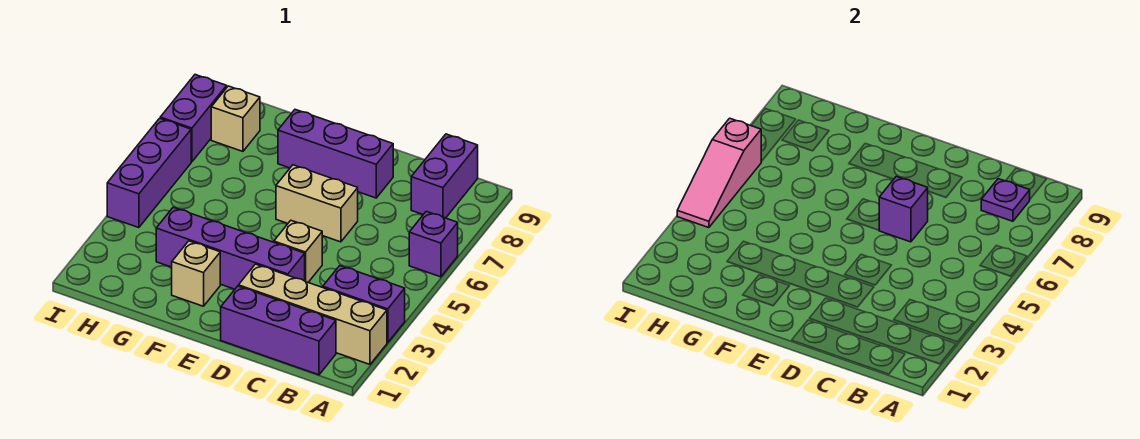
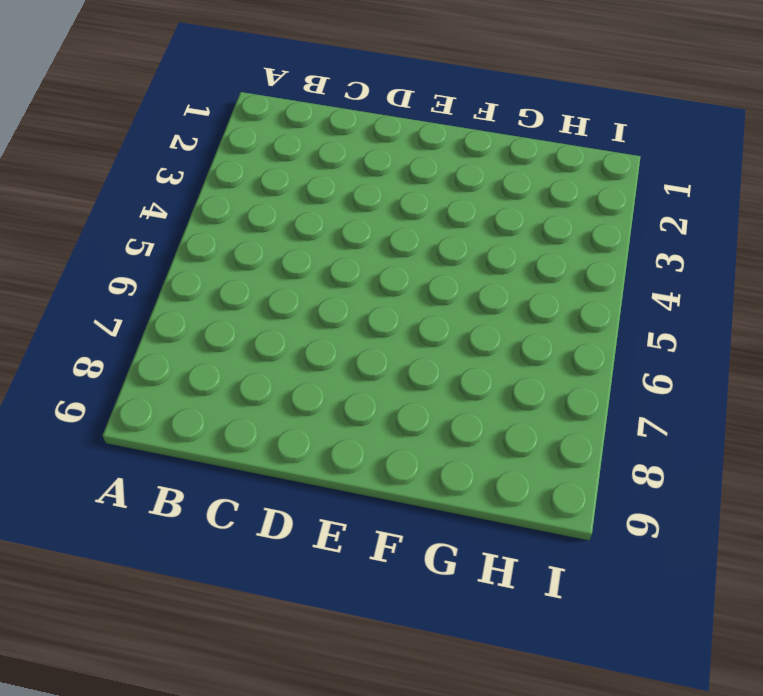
none -> tan 1x4 brick [238,264,387,364]
none -> purple 1x2 brick [323,266,405,343]
none -> purple 1x1 brick [409,211,458,277]

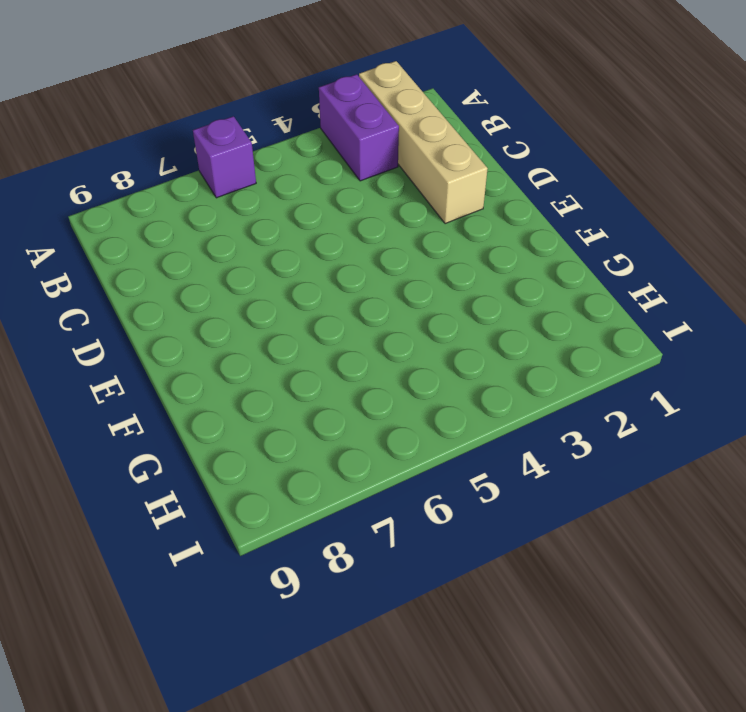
none -> purple 1x3 brick [221,286,336,375]
none -> purple 1x2 brick [411,134,478,218]
none -> purple 1x4 brick [156,207,305,289]

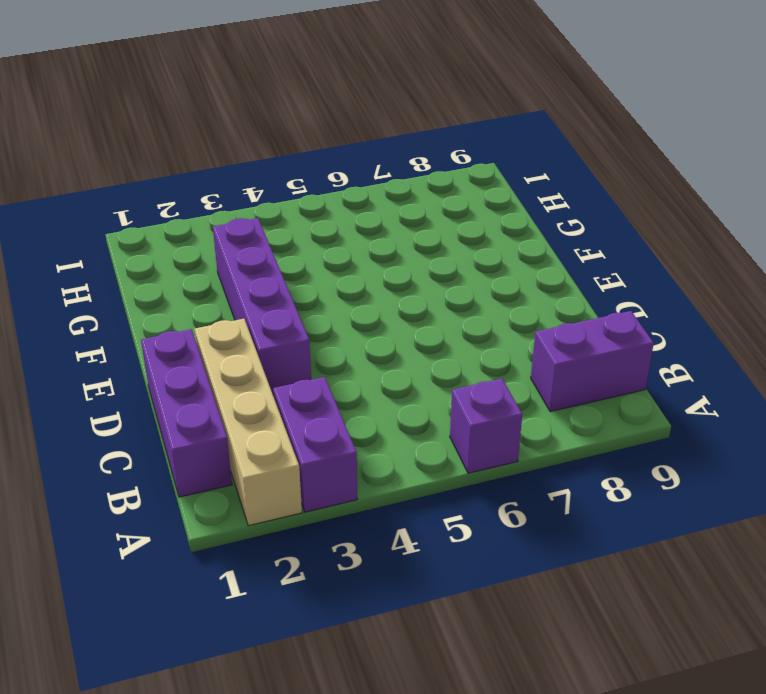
none -> tan 1x1 brick [274,221,322,282]
none -> tan 1x2 brick [276,165,358,242]
none -> purple 1x3 brick [278,110,393,198]

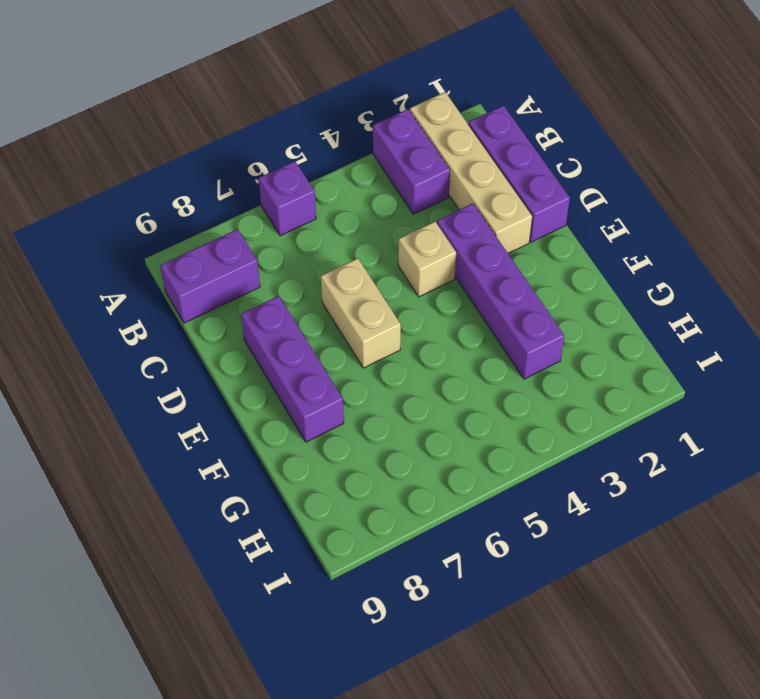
none -> tan 1x1 brick [172,241,220,306]
none -> tan 1x1 brick [211,86,260,151]
none -> purple 1x3 brick [107,118,191,228]

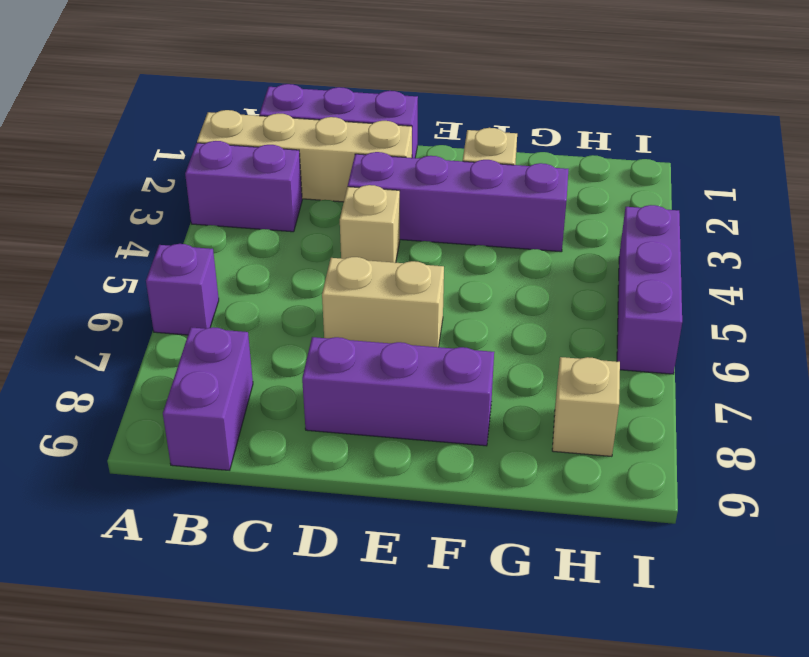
none -> purple 1x2 brick [160,75,227,162]
none -> purple 1x1 plate [981,179,1030,221]
none -> purple 1x1 brick [879,177,928,242]

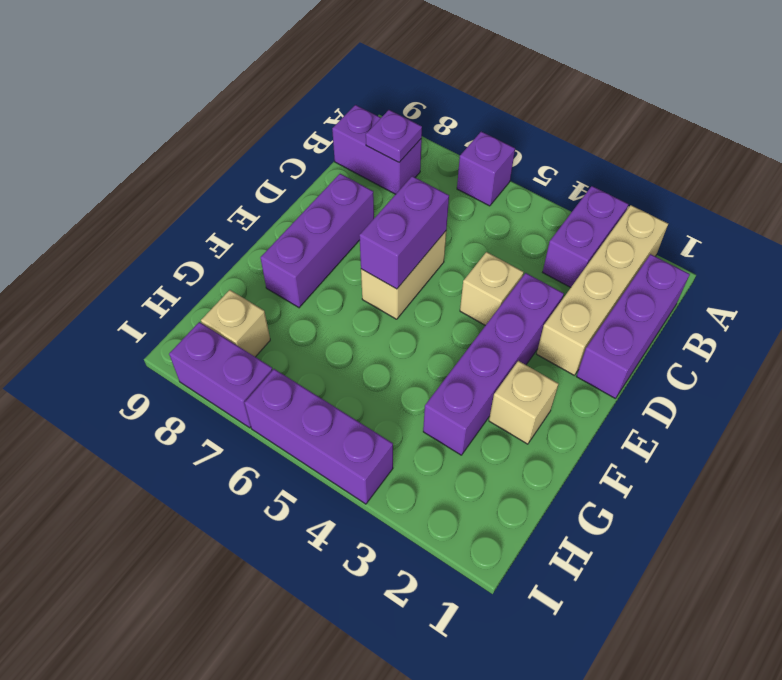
purple 1x2 brick [359,176,449,289] -> purple 1x1 brick [879,177,928,242]
none -> pink 1x3 slope [677,118,761,228]

